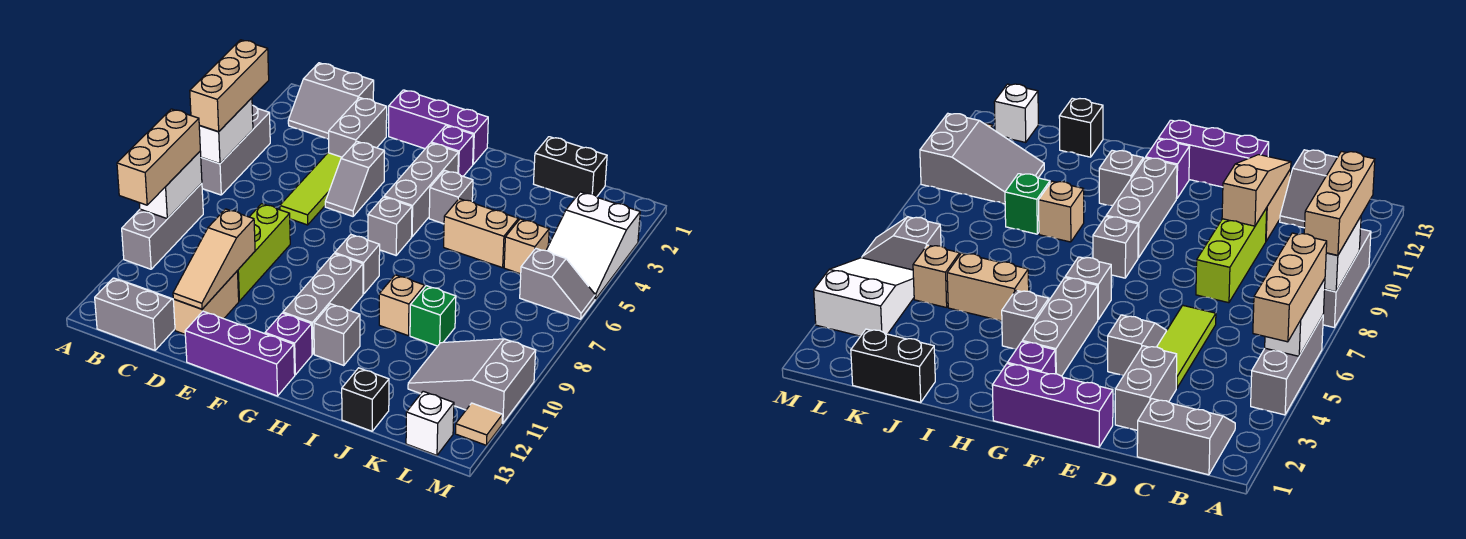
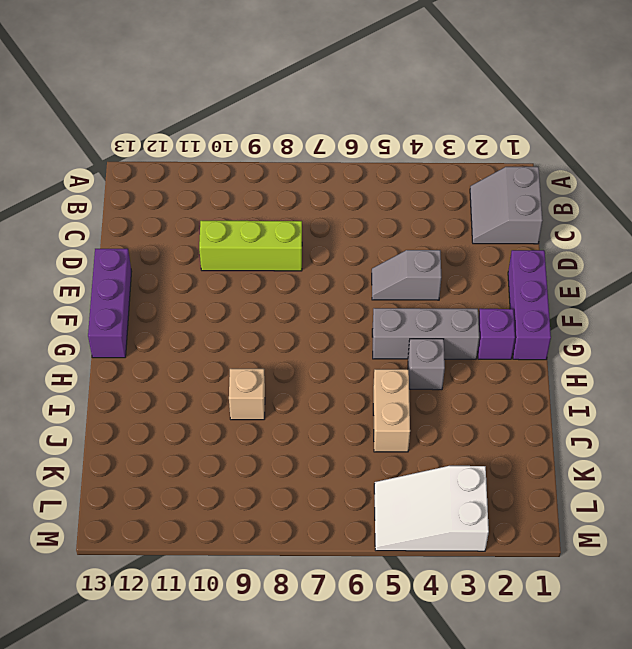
none -> grey 1x3 brick [201,105,270,195]
none -> grey 1x3 brick [122,183,203,269]
none -> grey 2x2 slope [95,278,175,350]
none -> grey 1x2 brick [328,98,387,157]

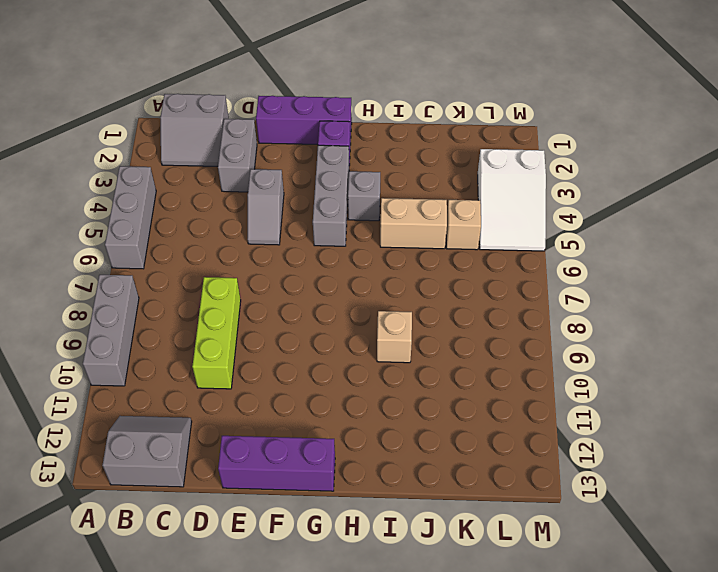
none -> lime 1x3 tile [280,153,342,225]
none -> tan 1x2 brick [173,271,239,334]
none -> grey 1x1 brick [368,197,412,255]
none -> grey 1x1 brick [335,235,380,294]

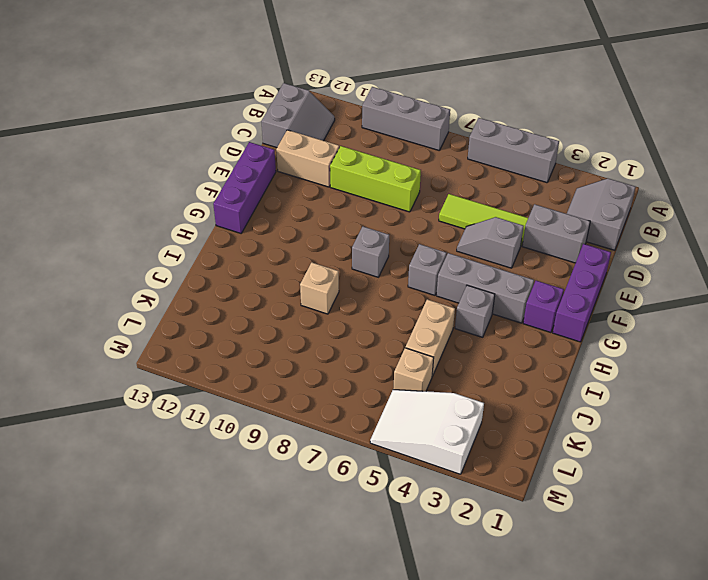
none -> grey 1x3 brick [283,254,363,354]
none -> purple 1x1 brick [265,313,312,375]
none -> grey 1x1 brick [314,304,360,366]
none -> black 1x2 brick [534,137,607,198]

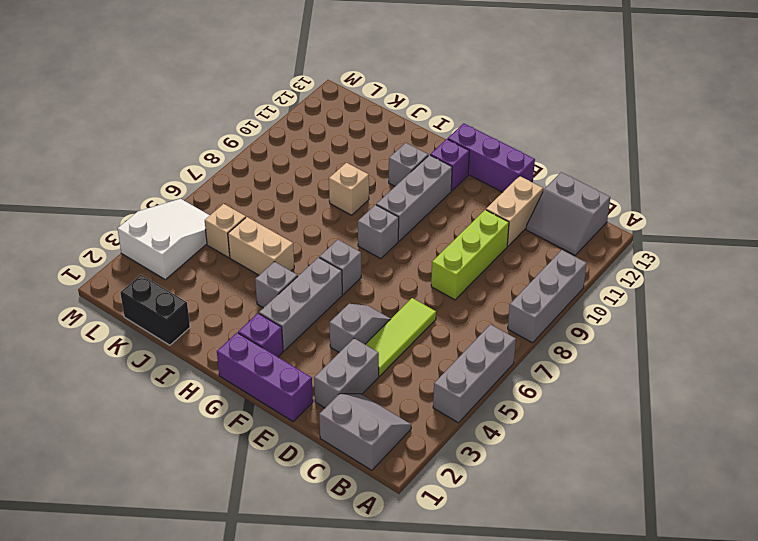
none -> green 1x1 brick [410,286,456,346]
none -> black 1x1 brick [342,368,389,431]
none -> grey 2x3 slope [408,339,536,423]
none -> grey 1x2 slope [520,249,595,319]

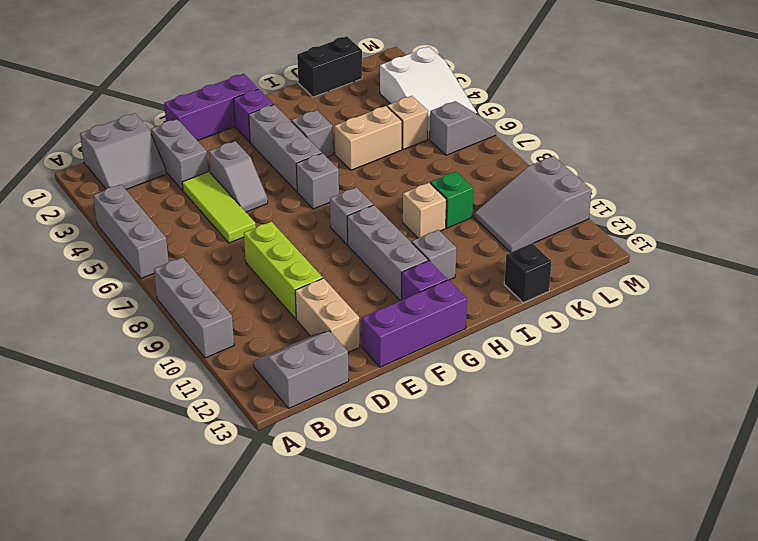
none -> white 1x1 brick [406,391,454,455]
none -> tan 1x1 tile [455,403,502,445]
none -> white 1x2 brick [199,98,253,164]
none -> white 1x2 brick [139,151,202,219]

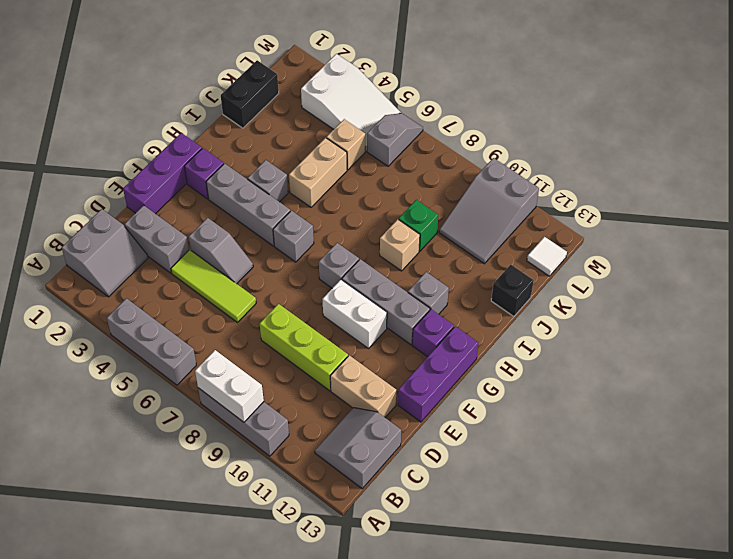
white 1x2 brick [323,280,387,349] -> white 1x2 brick moved to [199,98,253,164]
white 1x1 tile [527,237,567,276] -> white 1x1 brick [406,391,454,455]
none -> tan 1x1 tile [455,403,502,445]
none -> tan 1x3 slope [173,209,255,309]
none -> tan 1x3 brick [190,40,269,132]
none -> tan 1x3 brick [117,109,200,205]

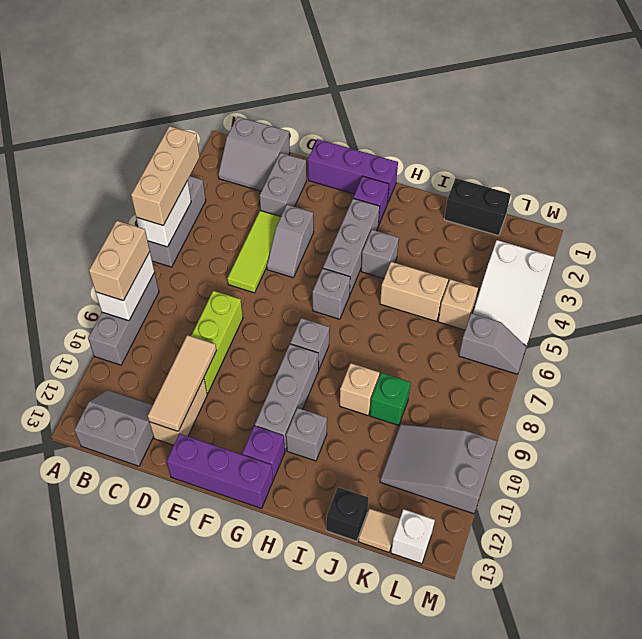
tan 1x2 brick [89,221,150,301] -> tan 1x3 brick [117,109,200,205]
tan 1x3 tile [148,335,217,431] -> tan 1x3 slope [173,209,255,309]
tan 1x1 tile [358,509,400,552] -> tan 1x1 tile moved to [455,403,502,445]

